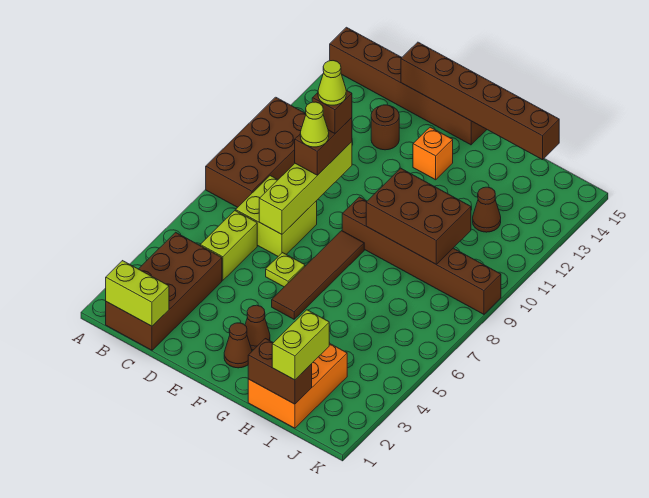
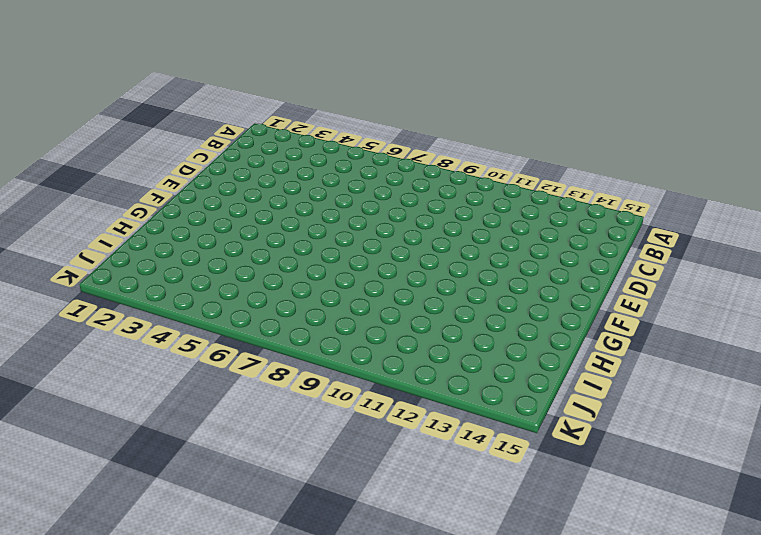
none -> brown 2x4 brick [206,97,306,207]
none -> brown 1x6 brick [330,27,487,145]
none -> brown 2x4 brick [106,232,222,350]

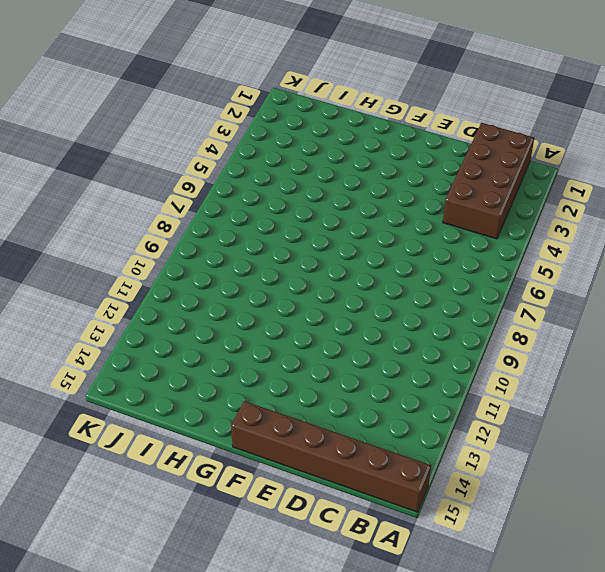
none -> brown 2x4 brick [206,97,306,207]
none -> lime 1x2 brick [200,211,257,281]
none -> lime 2x2 brick [236,176,317,256]

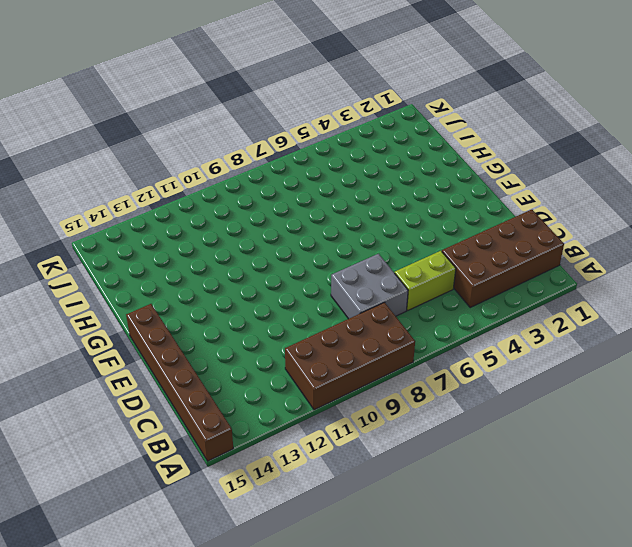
grey 2x2 brick [331,254,408,319] -> lime 2x2 brick [236,176,317,256]
none -> brown 1x1 round brick [371,105,399,150]
none -> lime 1x1 plate [266,253,305,287]
none -> brown 1x1 cone [224,323,252,368]

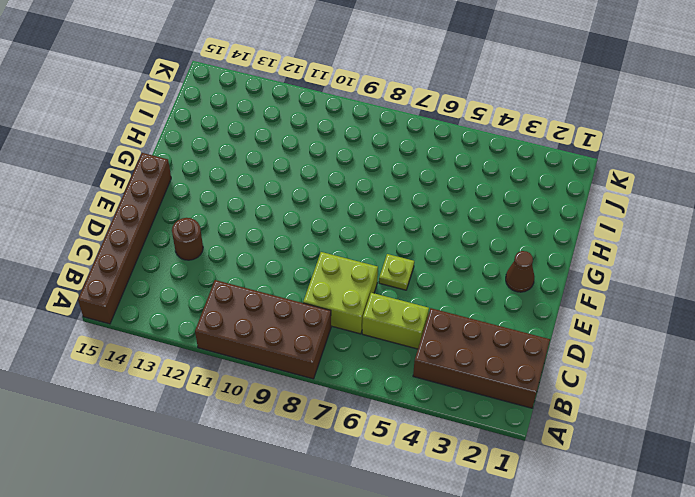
none -> brown 1x1 cone [245,305,270,350]
none -> brown 1x4 tile [272,231,364,319]
none -> brown 1x6 brick [342,197,501,314]

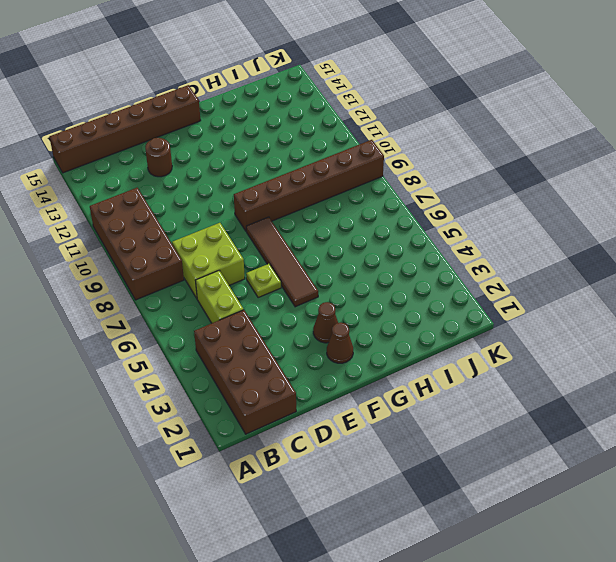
none -> orange 1x1 brick [413,127,453,180]
none -> orange 2x3 brick [248,343,347,428]
none -> brown 1x1 cone [473,187,501,232]

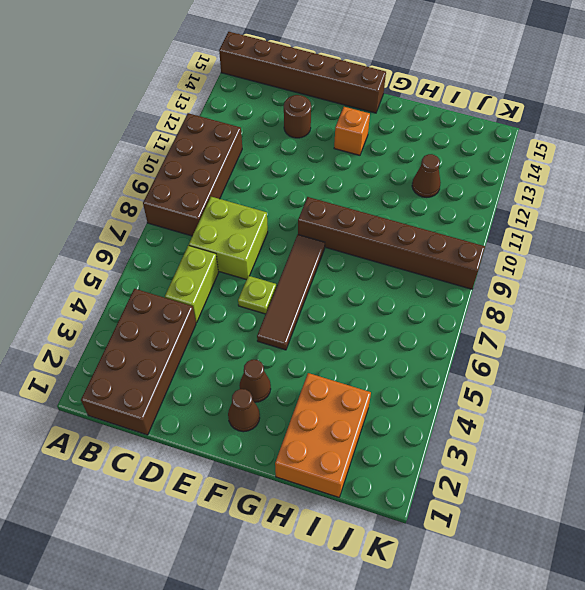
none -> lime 1x2 brick [106,261,169,326]
none -> lime 1x4 brick [259,142,352,234]
none -> brown 1x6 brick [401,42,559,160]

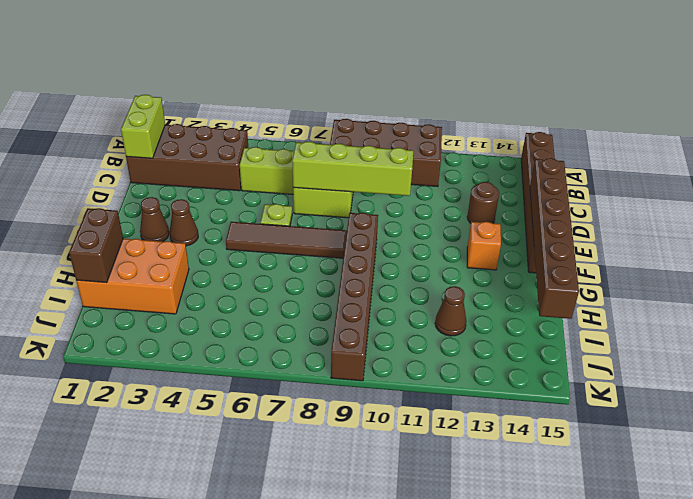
none -> brown 2x3 brick [366,168,471,265]
none -> brown 1x2 brick [295,118,352,175]
none -> lime 1x2 brick [272,310,329,380]

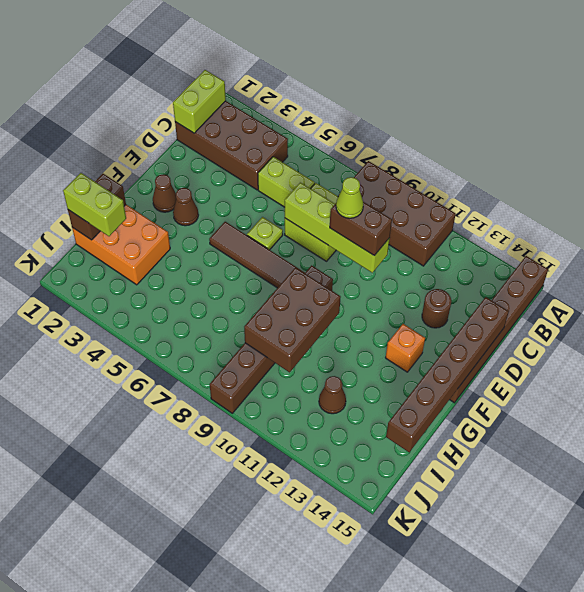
none -> brown 1x1 brick [312,90,352,133]
none -> lime 1x1 cone [318,61,346,105]

